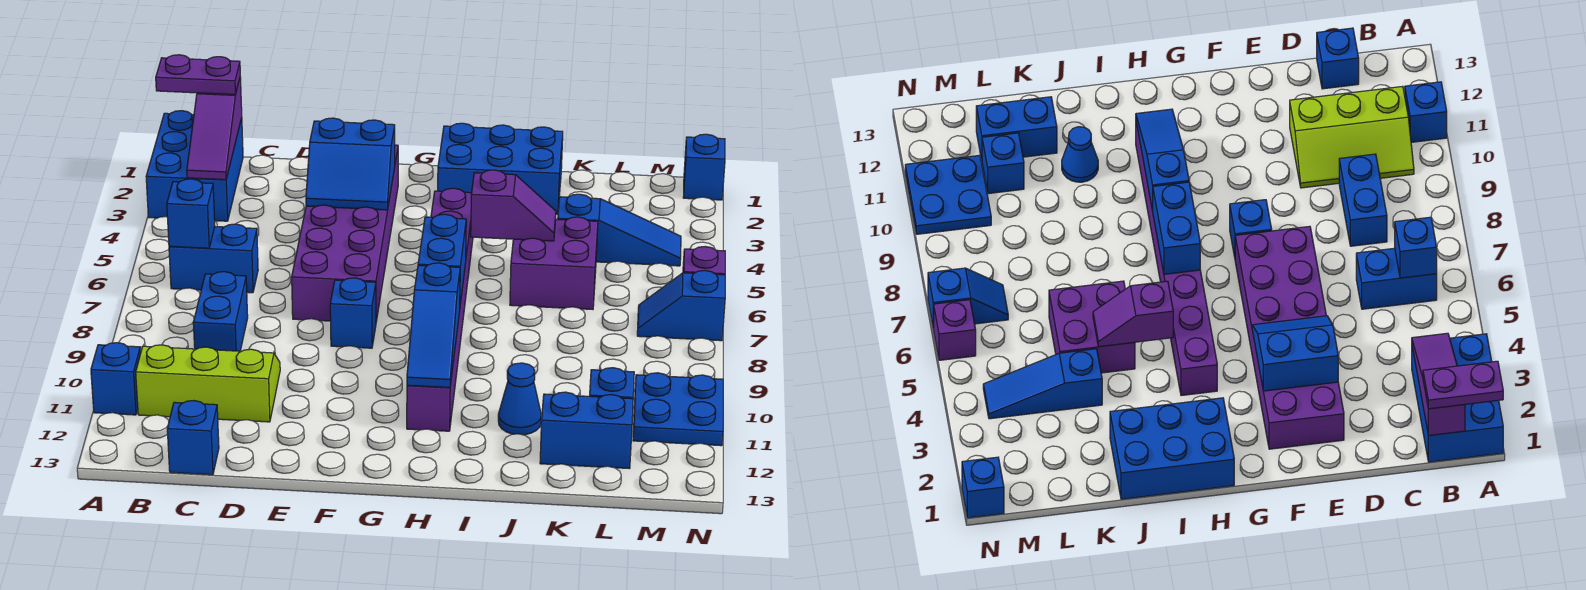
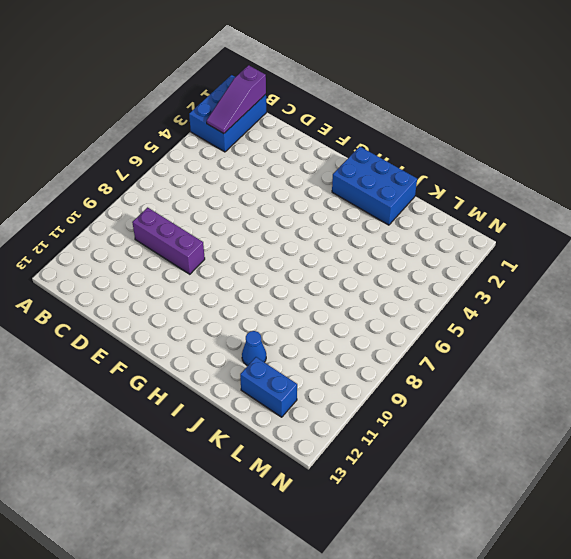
purple 1x3 brick [132,207,205,274] -> blue 1x2 brick [193,272,248,351]
none -> blue 1x1 brick [91,343,141,415]
none -> blue 1x2 brick [169,224,258,293]
none -> lime 2x3 slope [136,345,280,422]

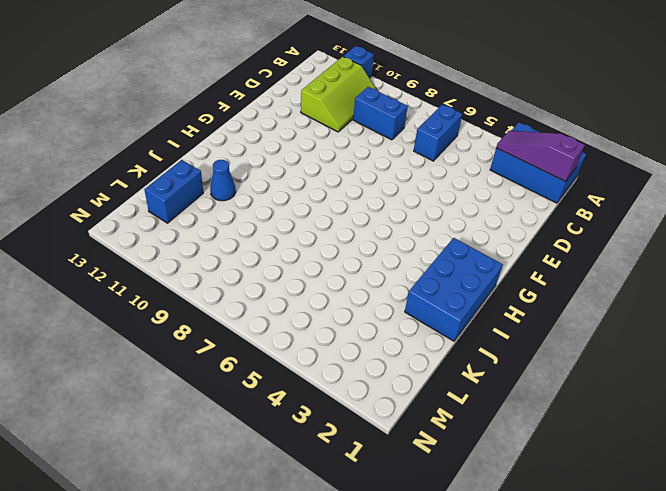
none -> blue 1x1 brick [167,401,219,475]
none -> purple 2x6 brick [292,145,398,321]
none -> blue 1x1 brick [330,278,376,348]

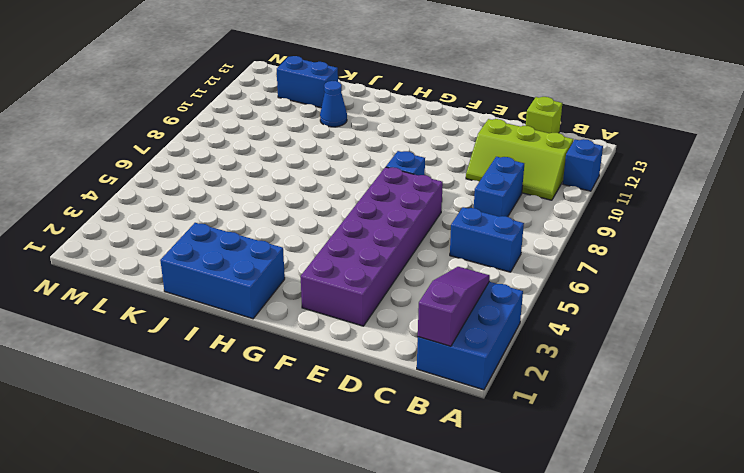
lime 1x1 brick [526,97,562,133] -> blue 1x1 brick [167,401,219,475]
none -> purple 1x8 brick [407,188,473,431]
none -> purple 2x2 brick [510,217,598,309]
none -> blue 1x3 slope [558,194,681,266]

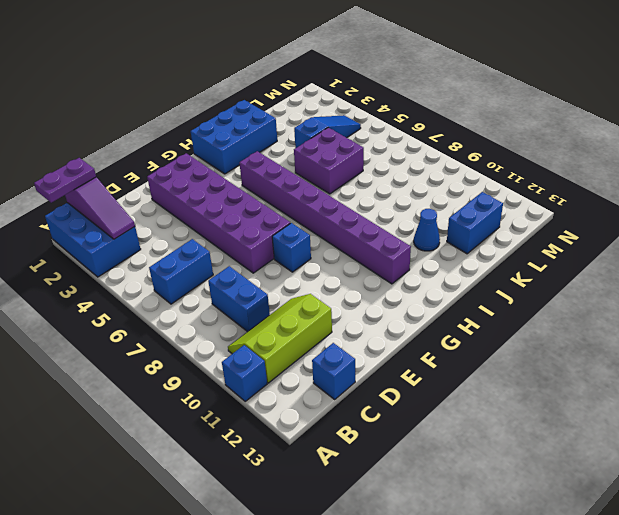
none -> blue 1x1 brick [590,368,634,399]
none -> blue 1x2 slope [637,271,725,341]
none -> blue 2x2 plate [633,373,723,446]

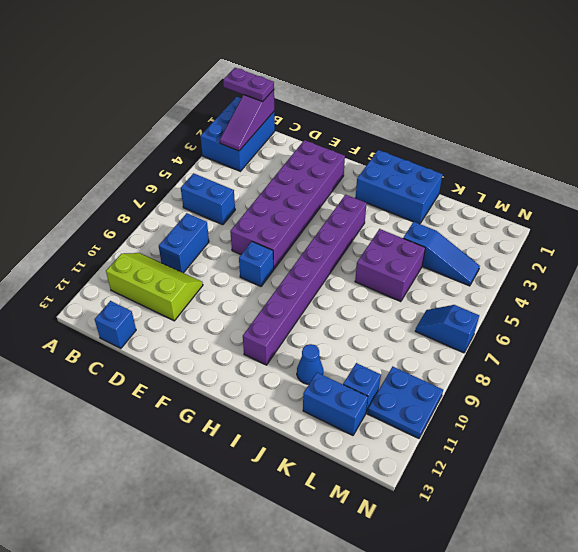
none -> blue 1x1 brick [91,343,141,415]
none -> blue 1x1 brick [683,134,725,200]
none -> purple 1x1 brick [683,247,725,275]

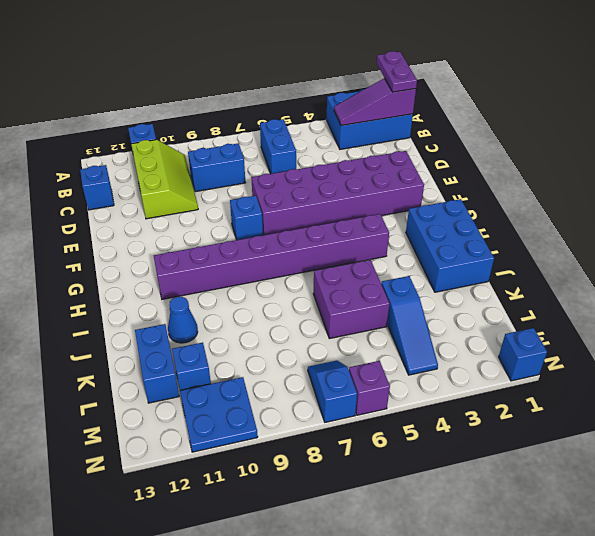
none -> blue 1x1 brick [167,179,215,248]
none -> blue 2x2 slope [306,118,395,210]
none -> blue 1x2 brick [418,214,466,304]

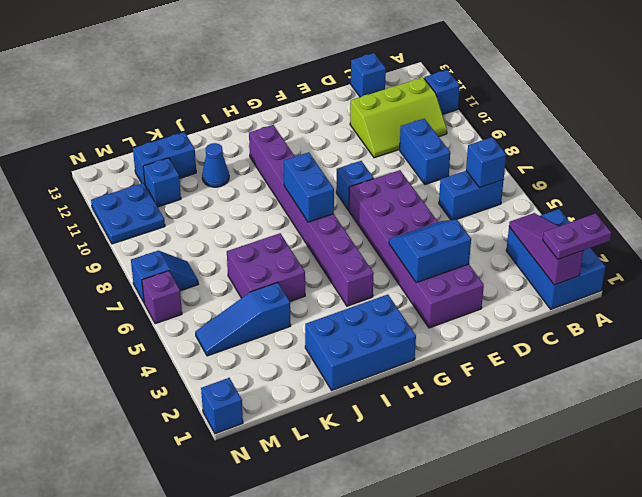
none -> blue 1x3 slope [407,263,460,388]
none -> purple 1x2 slope [471,170,556,241]

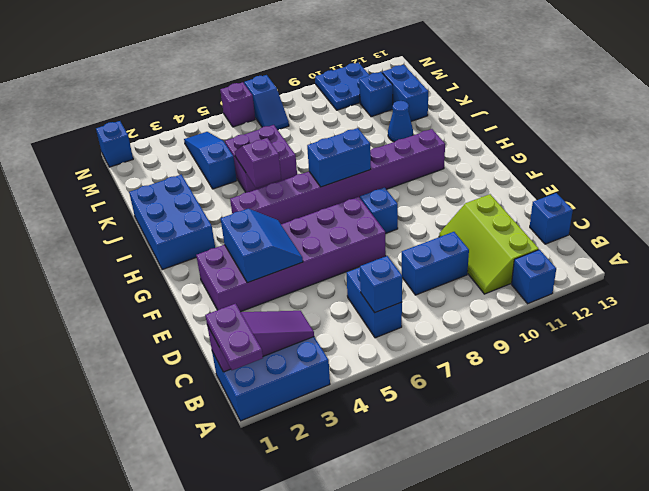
none -> blue 1x3 slope [407,263,460,388]

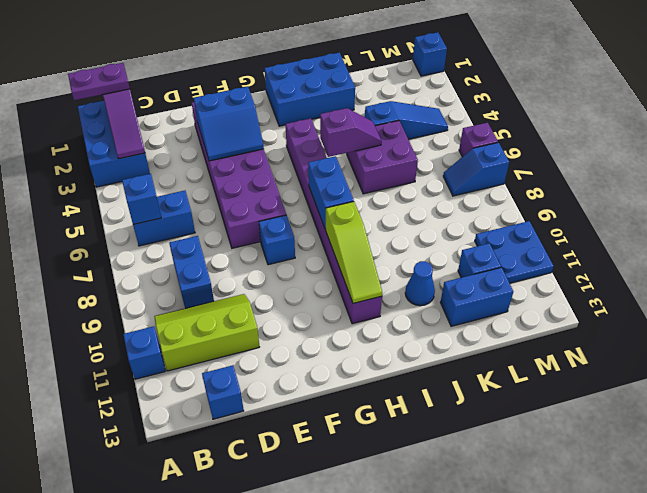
lime 1x3 slope [326,202,382,303] -> blue 1x3 slope [407,263,460,388]

